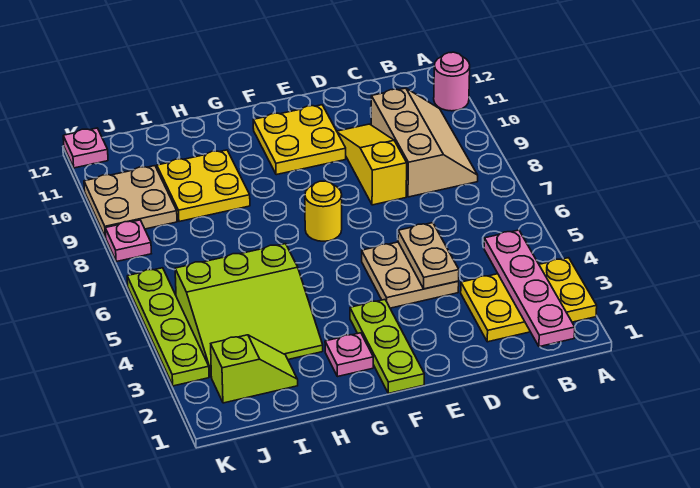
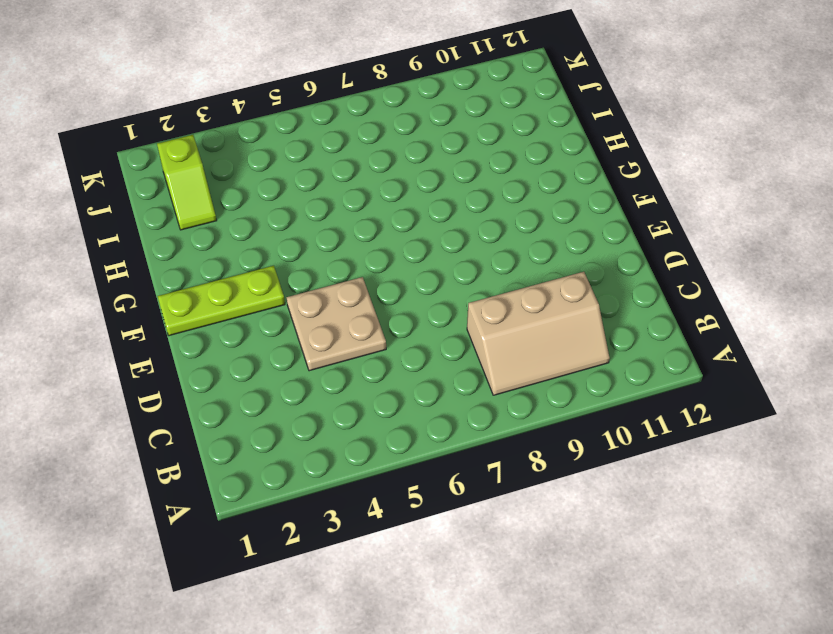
none -> yellow 2x3 plate [461,258,597,342]
none -> pink 1x1 round brick [434,52,470,111]
none -> yellow 1x3 slope [337,124,407,205]

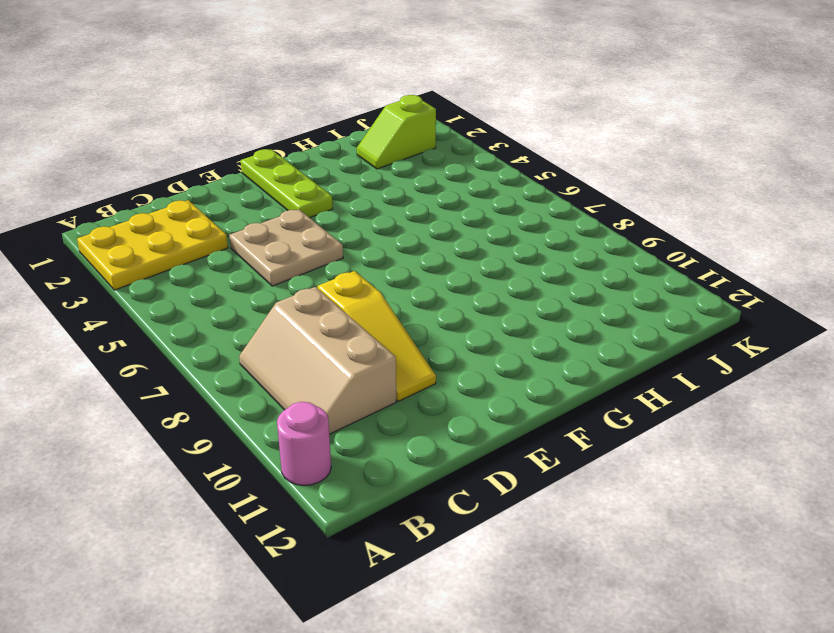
none -> yellow 2x2 plate [253,105,346,175]
none -> yellow 1x1 round brick [305,181,342,241]
none -> pink 1x1 plate [325,333,373,377]

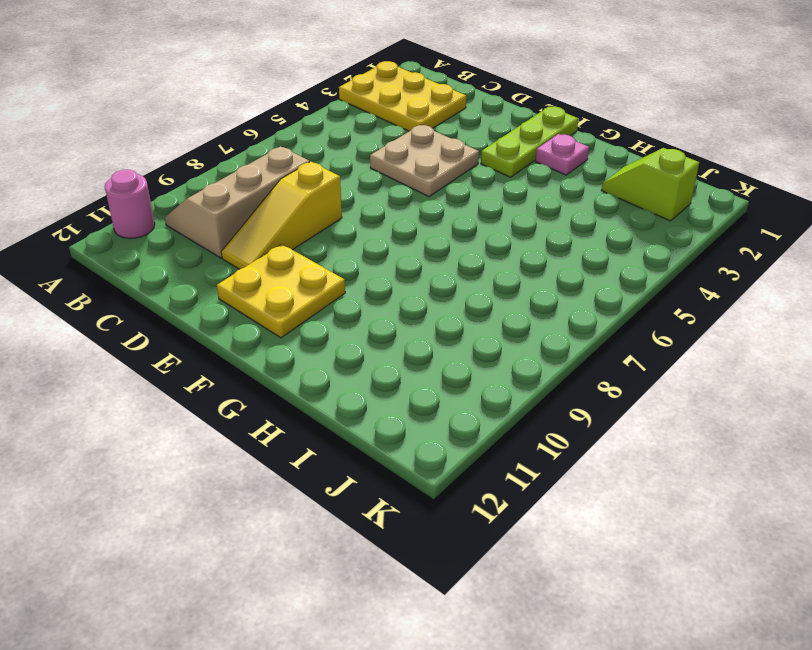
none -> yellow 1x1 round brick [305,181,342,241]
none -> lime 3x3 slope [175,244,323,376]
none -> yellow 2x2 plate [157,150,250,222]

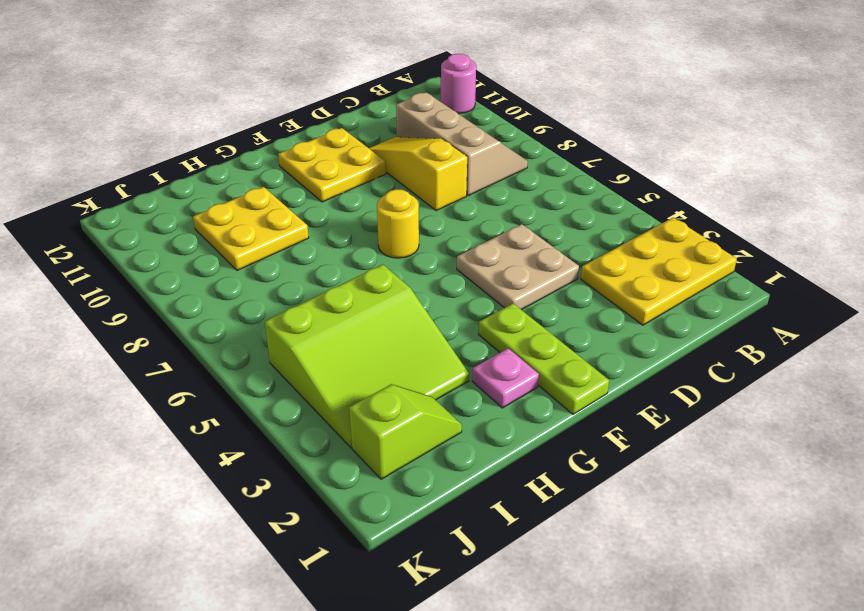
none -> tan 2x2 plate [84,166,177,237]
none -> lime 1x4 plate [127,268,209,386]
none -> pink 1x1 plate [105,220,151,262]

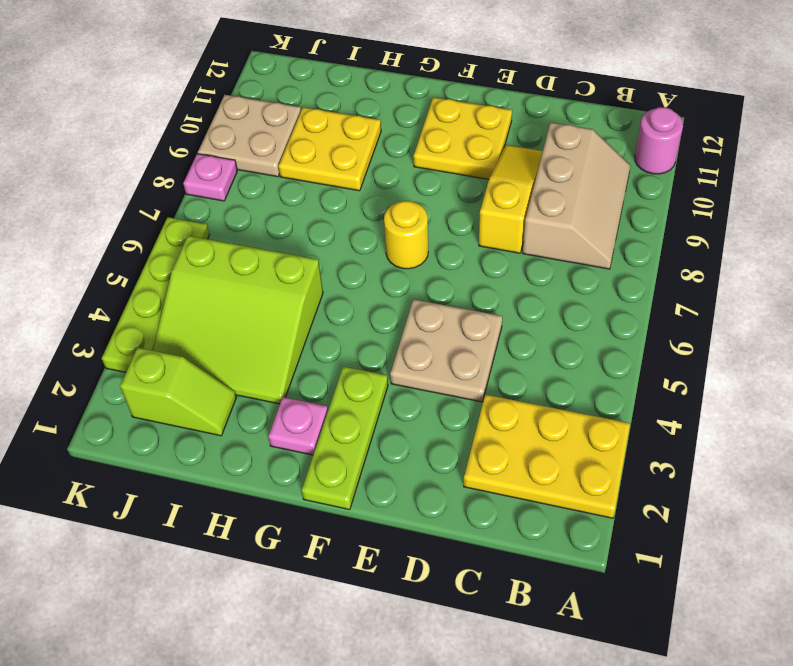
none -> pink 1x1 plate [63,128,108,168]
none -> pink 1x4 plate [484,230,575,347]
none -> tan 1x2 plate [398,223,459,289]

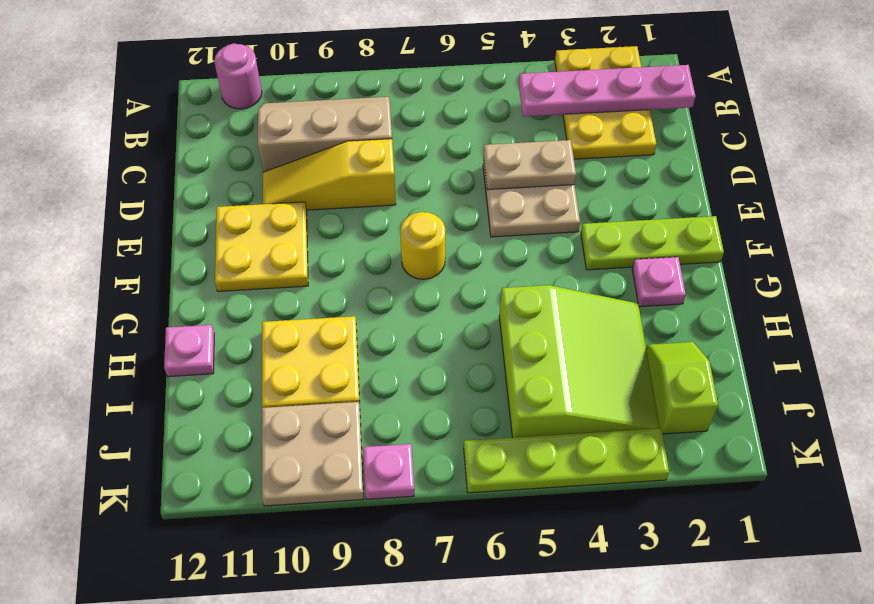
pink 1x1 plate [164,325,214,377] -> pink 1x1 plate moved to [63,128,108,168]

